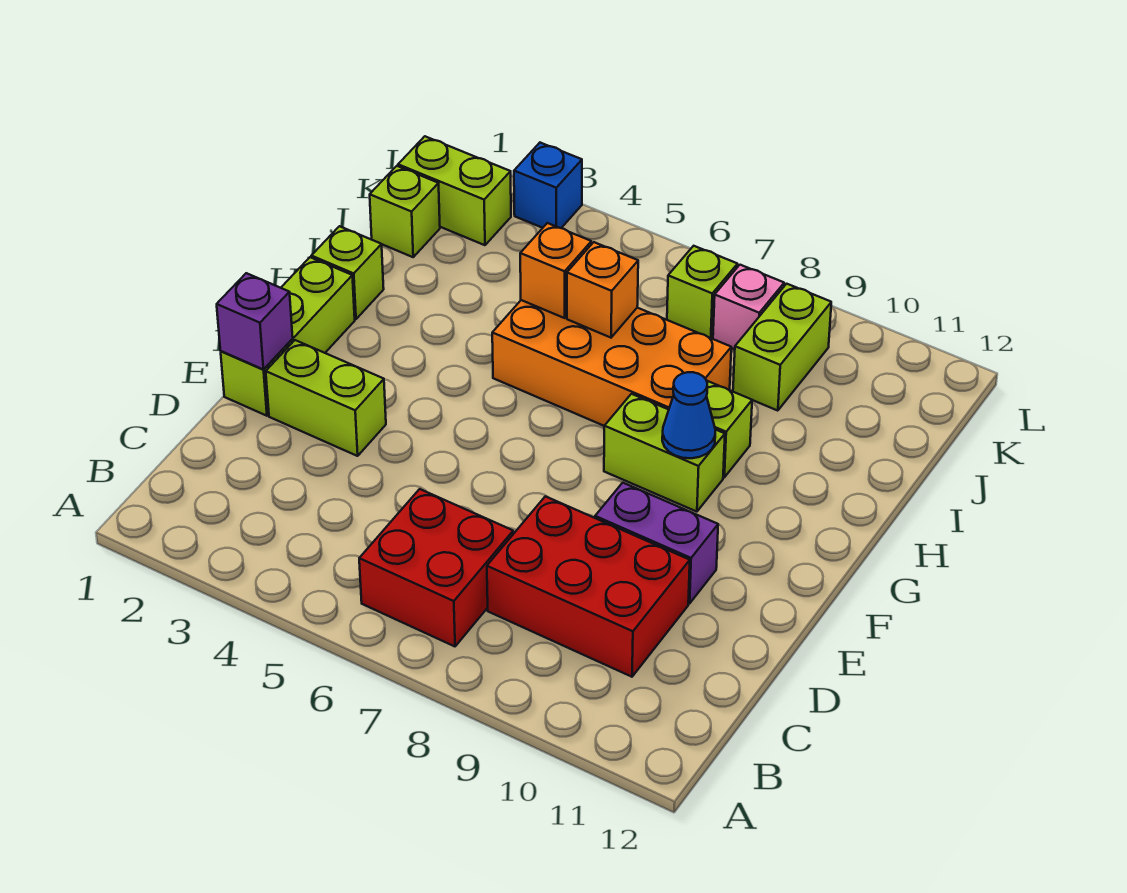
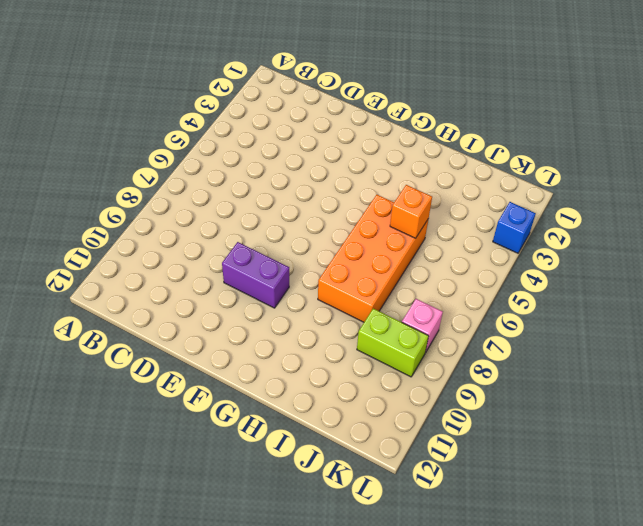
purple 1x2 brick [222,242,289,308] -> purple 1x2 brick turned to [595,483,718,603]
none -> red 2x2 brick [359,489,513,646]
none -> red 2x3 brick [487,496,690,677]
none -> lime 1x3 brick [221,257,355,416]

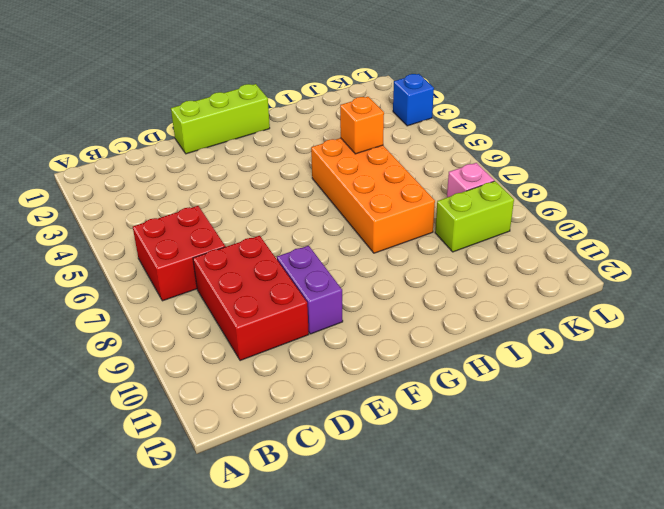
none -> lime 1x2 brick [266,340,386,456]
none -> lime 1x2 brick [604,394,725,512]
none -> lime 1x1 brick [311,226,384,319]

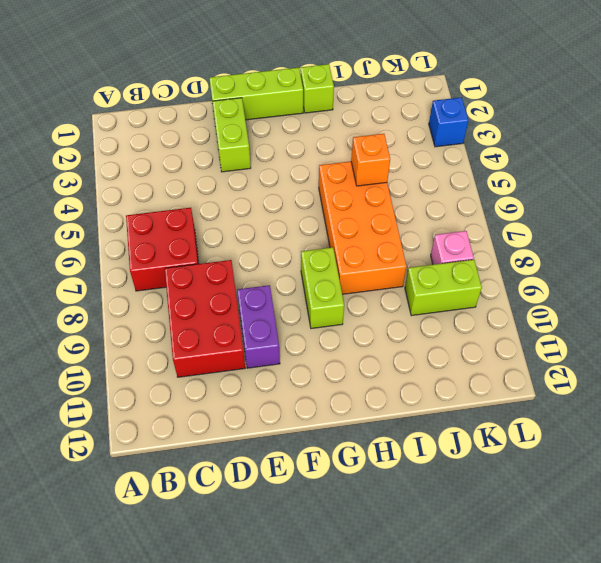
none -> lime 1x1 brick [707,381,752,477]
none -> lime 1x1 brick [370,166,440,257]
none -> lime 1x2 brick [398,136,511,245]

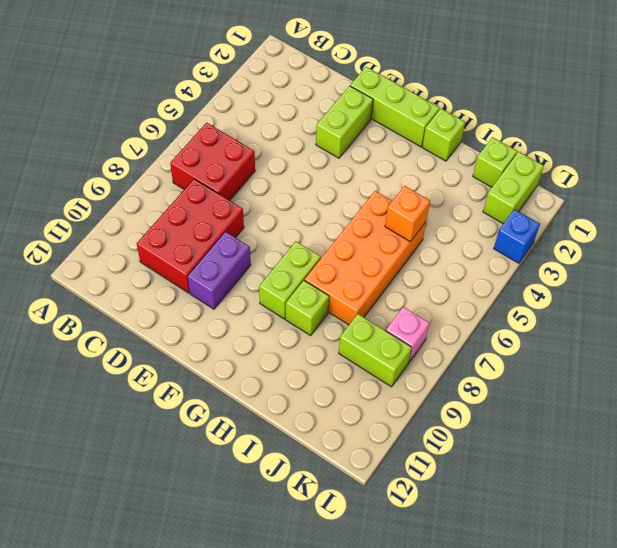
none -> lime 1x1 brick [667,246,738,338]
none -> purple 1x1 brick [217,273,293,369]
none -> blue 1x1 cone [662,372,715,458]

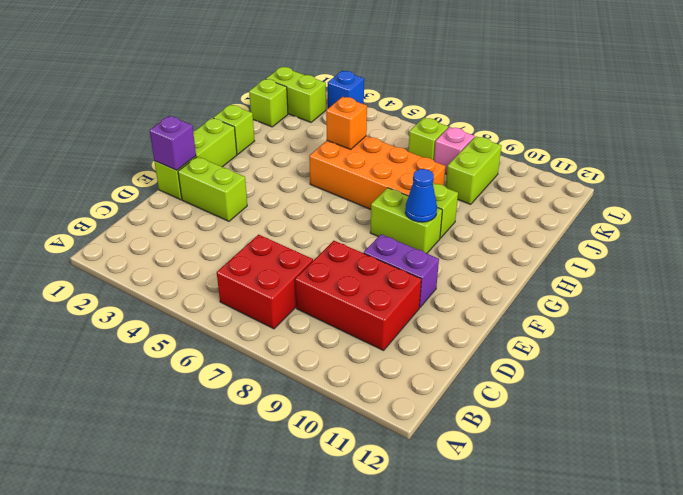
none -> orange 1x1 brick [567,242,638,338]

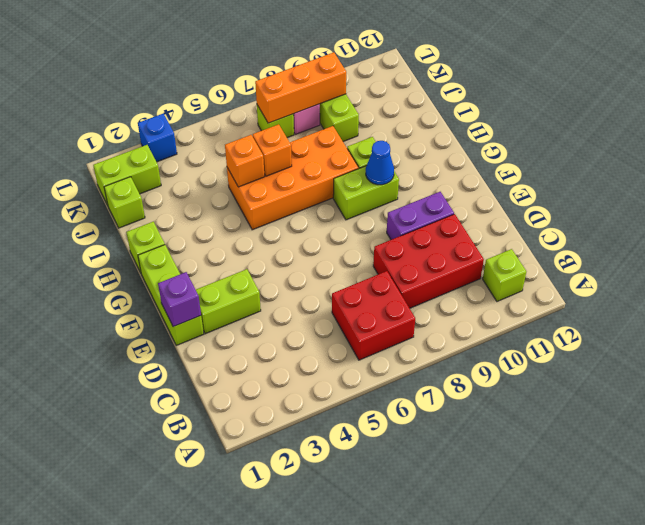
lime 1x1 brick [483,249,526,301] -> none
orange 1x3 brick [255,52,346,123] -> none

